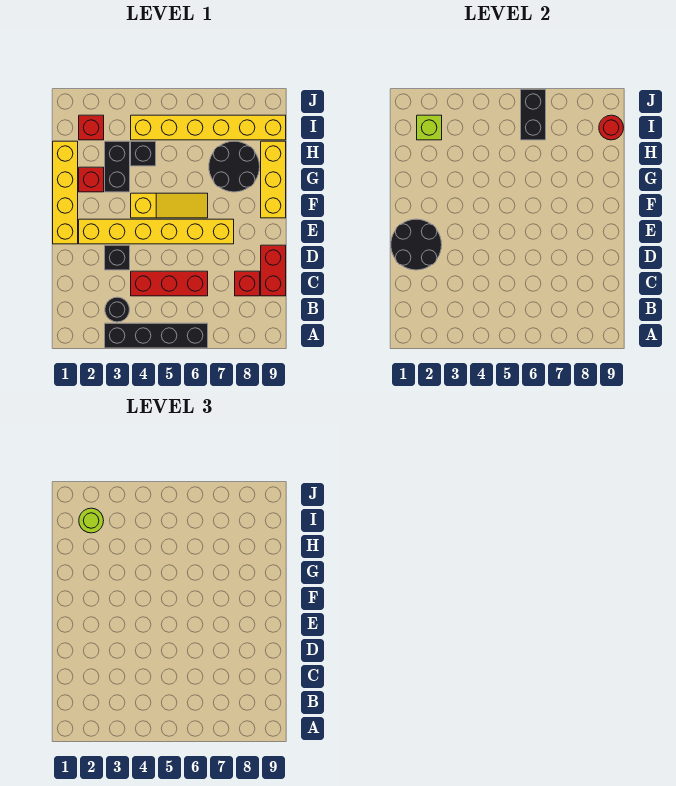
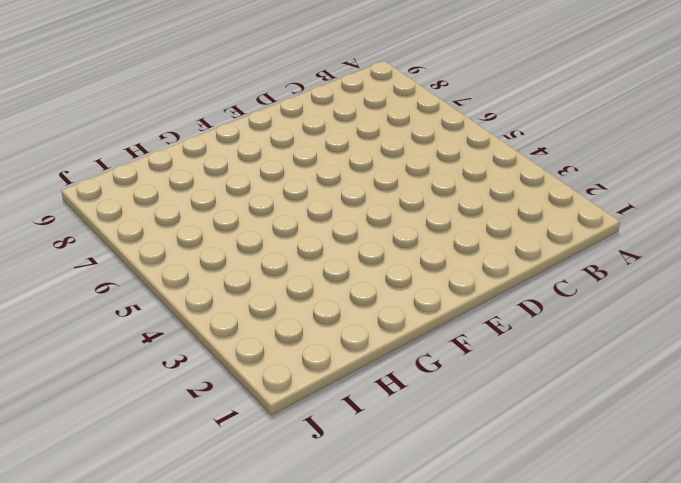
none -> black 1x4 brick [105,323,208,348]
none -> black 1x1 round brick [105,297,130,322]
none -> red 1x3 brick [131,271,208,296]

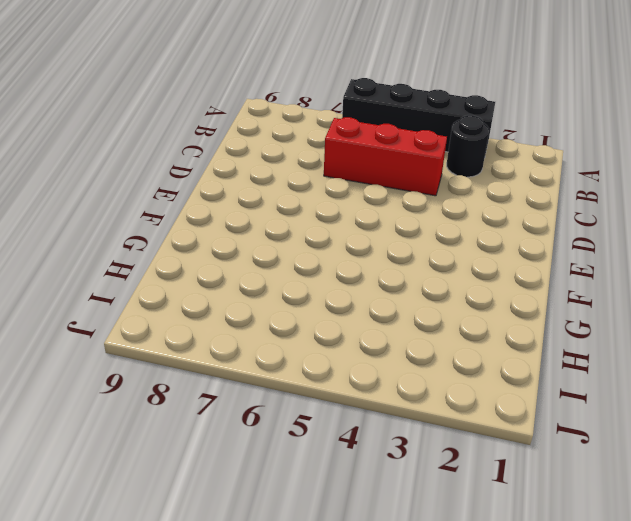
none -> red 1x1 brick [235,271,260,296]
none -> red 1x2 brick [261,245,286,296]
none -> black 1x1 brick [105,245,130,270]

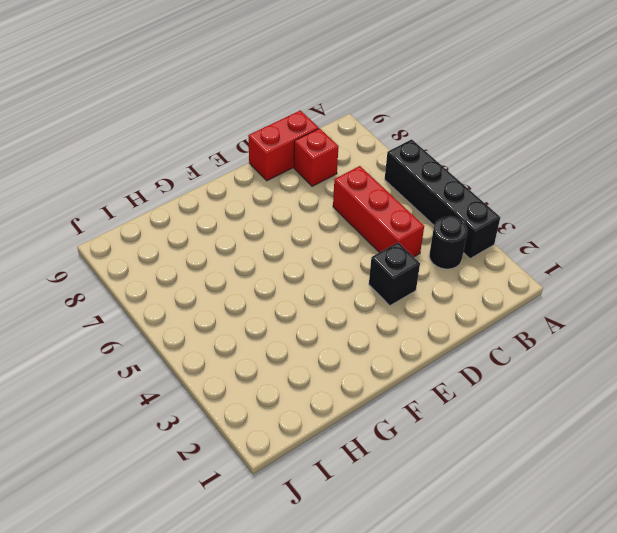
none -> yellow 1x4 brick [53,141,78,244]
none -> yellow 1x6 brick [79,219,234,244]
none -> yellow 1x3 slope [131,193,208,218]

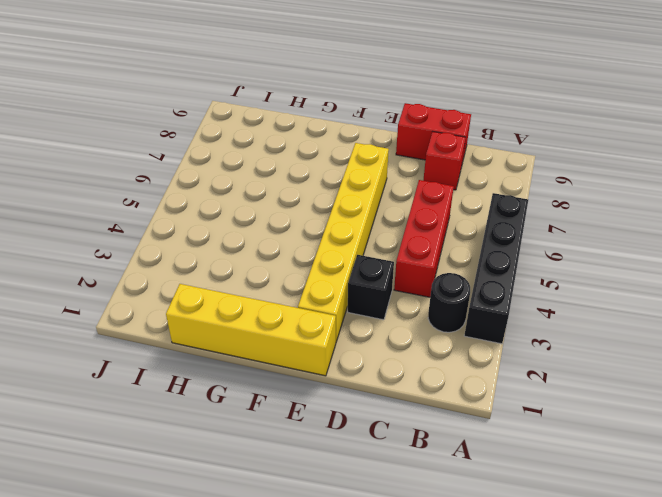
none -> yellow 1x3 slope [131,193,208,218]
none -> yellow 1x3 brick [261,141,286,218]
none -> red 1x1 brick [79,167,104,192]

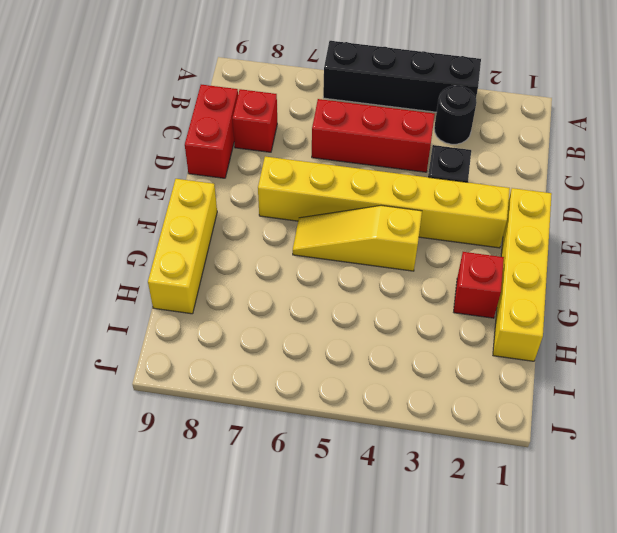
none -> black 1x2 brick [105,141,130,192]
none -> black 2x2 round brick [209,141,260,192]
none -> black 1x1 brick [131,141,156,166]

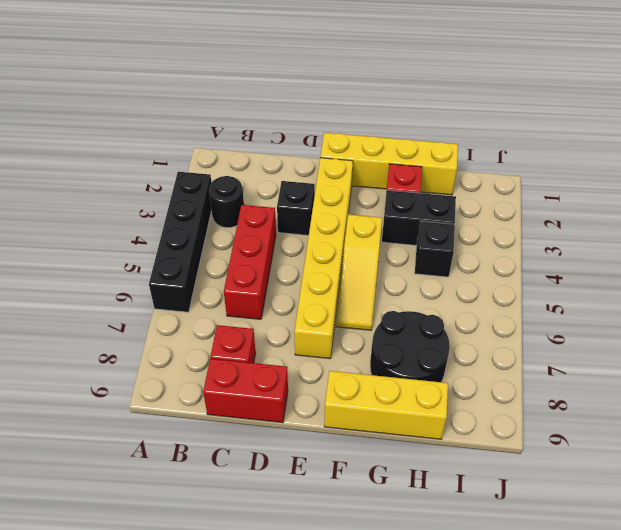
none -> red 1x1 brick [79,115,104,140]
none -> yellow 1x6 brick [131,115,286,140]
none -> black 2x2 round brick [391,219,442,270]

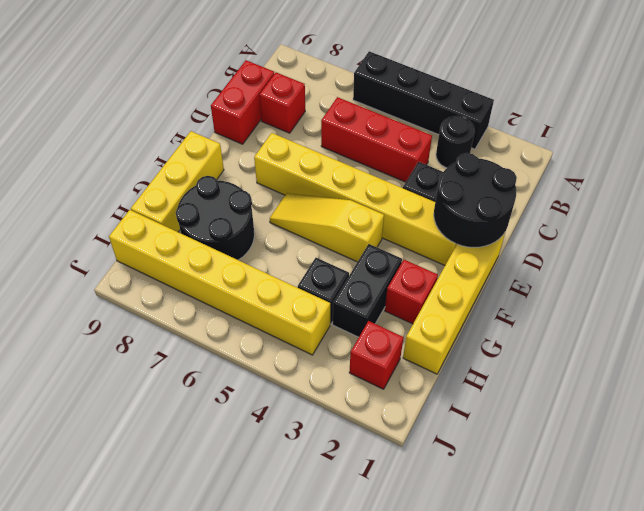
none -> lime 1x1 brick [417,115,442,140]
none -> black 1x2 brick [521,89,546,140]
none -> red 1x1 round brick [599,115,624,140]

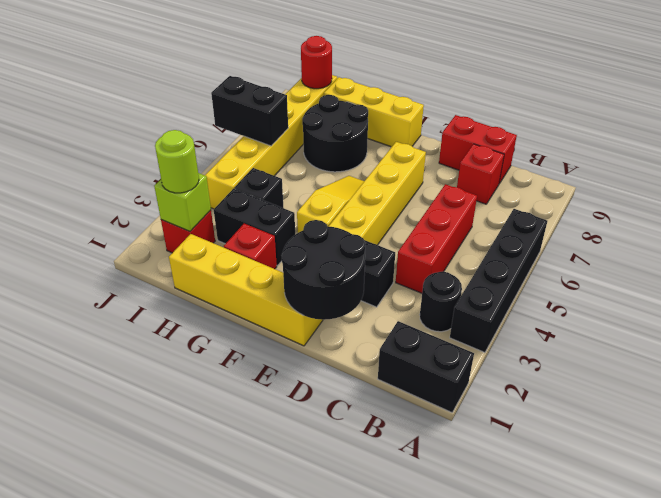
black 1x2 brick [378,321,474,412] -> none

